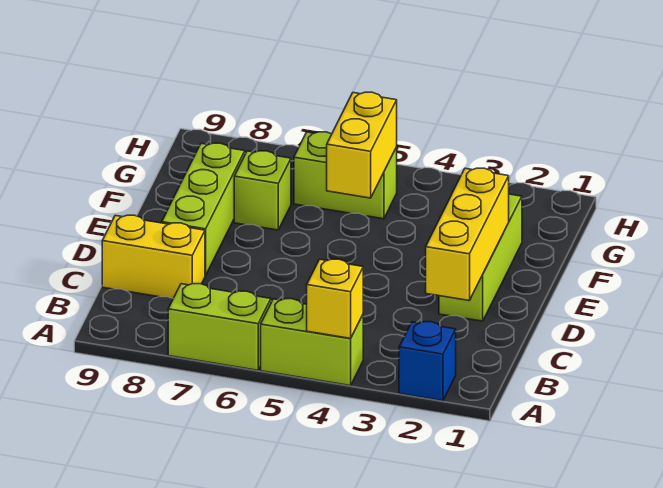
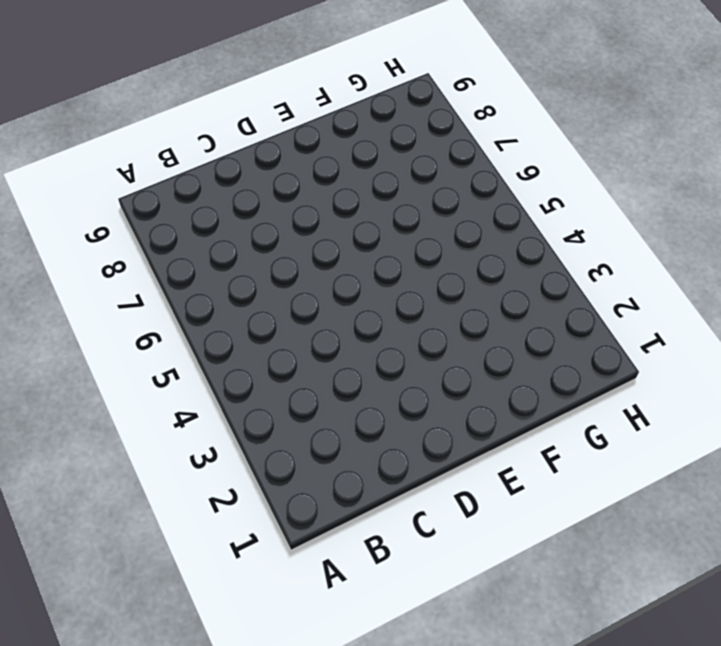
none -> blue 1x1 brick [399,322,456,401]
none -> lime 1x2 brick [261,299,363,386]

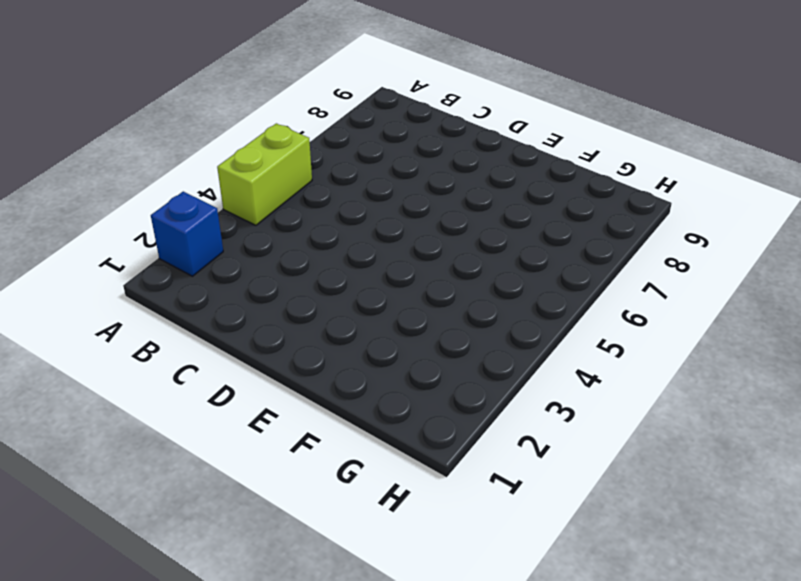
none -> lime 1x2 brick [168,284,271,370]
none -> yellow 1x2 brick [102,215,205,298]

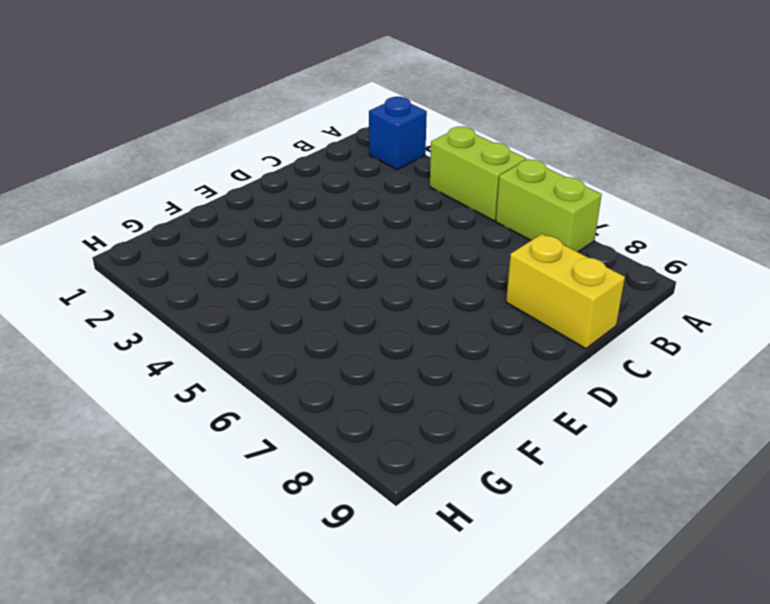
none -> lime 1x3 brick [439,194,522,321]
none -> lime 1x3 brick [162,143,245,276]

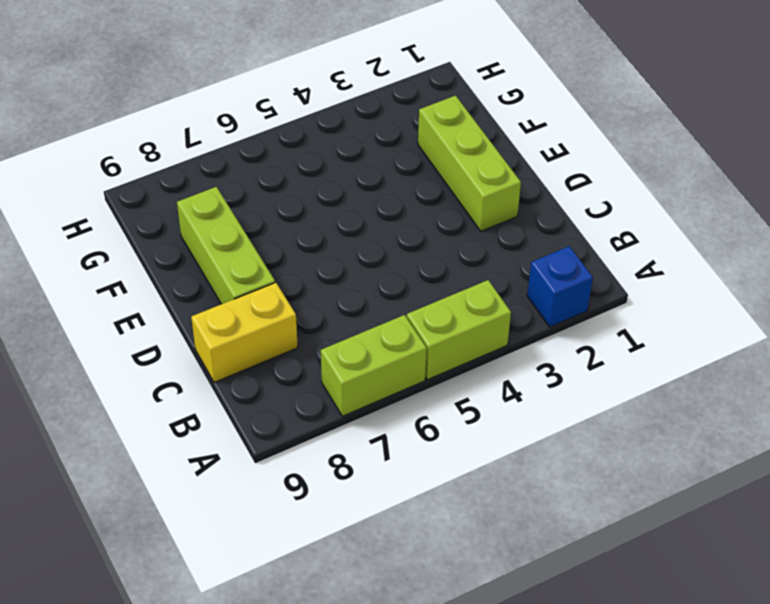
none -> lime 1x1 brick [234,151,291,230]
none -> lime 1x2 brick [294,132,397,219]

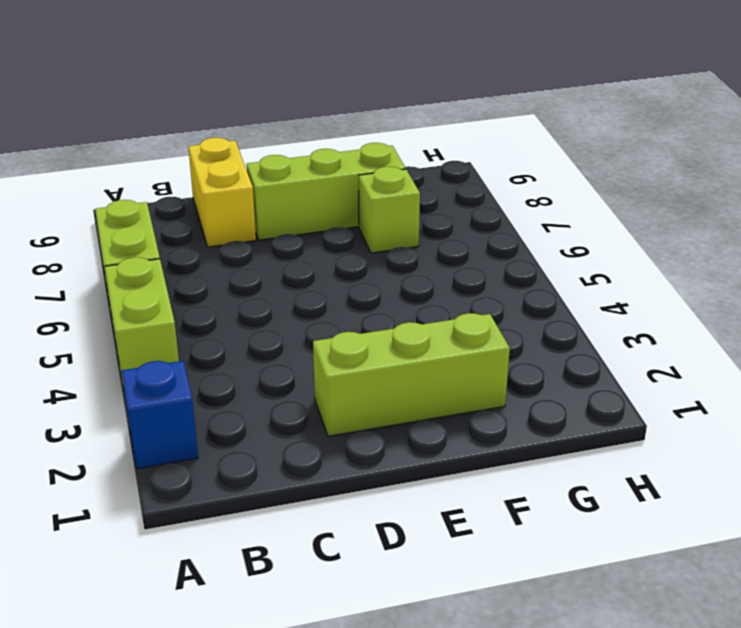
none -> lime 1x2 brick [294,132,397,219]
none -> yellow 1x1 brick [307,259,363,338]

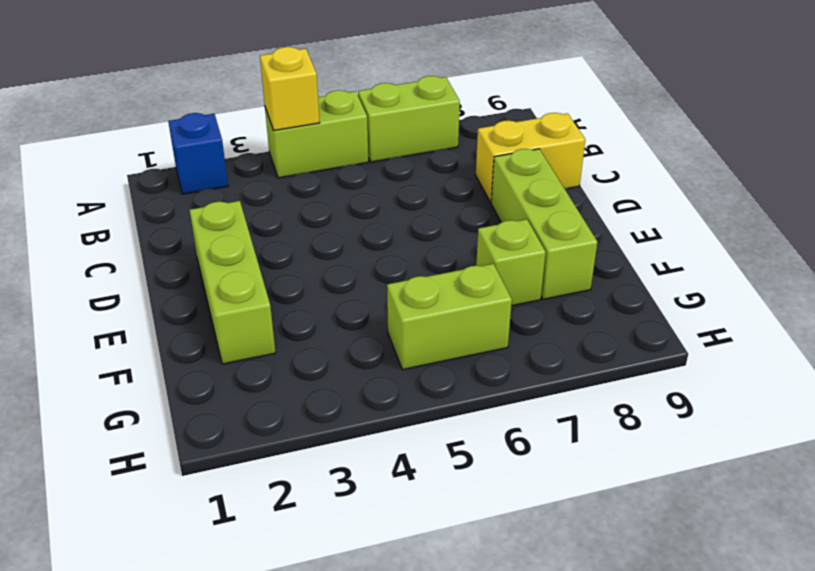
none -> yellow 1x3 brick [426,168,509,301]
none -> yellow 1x2 brick [327,92,397,198]

